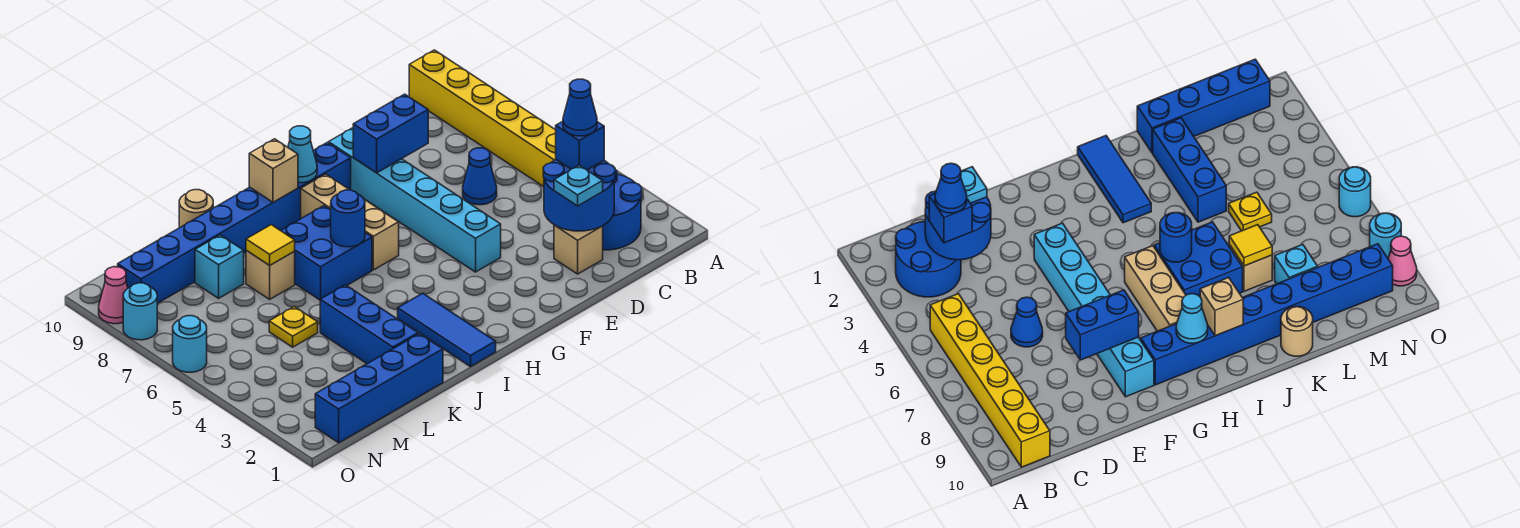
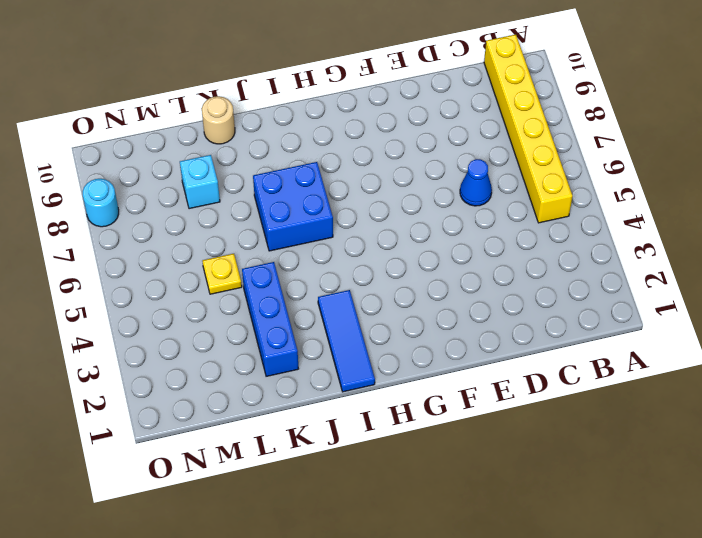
none -> blue 2x2 round brick [603,170,642,250]
none -> tan 1x1 brick [554,225,603,274]
none -> cyan 1x6 brick [329,128,501,272]

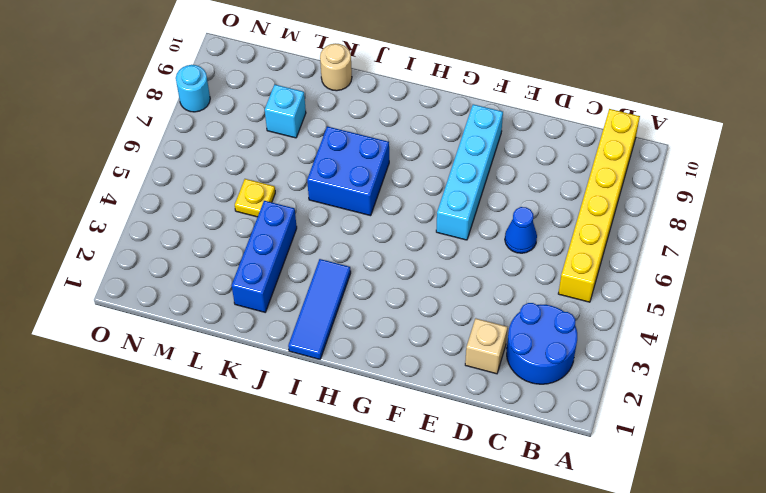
cyan 1x4 brick [436,104,503,240] -> cyan 1x6 brick [329,128,501,272]
none -> blue 1x8 brick [118,143,351,303]
none -> tan 1x3 brick [301,174,399,270]
none -> blue 1x4 brick [315,334,443,443]

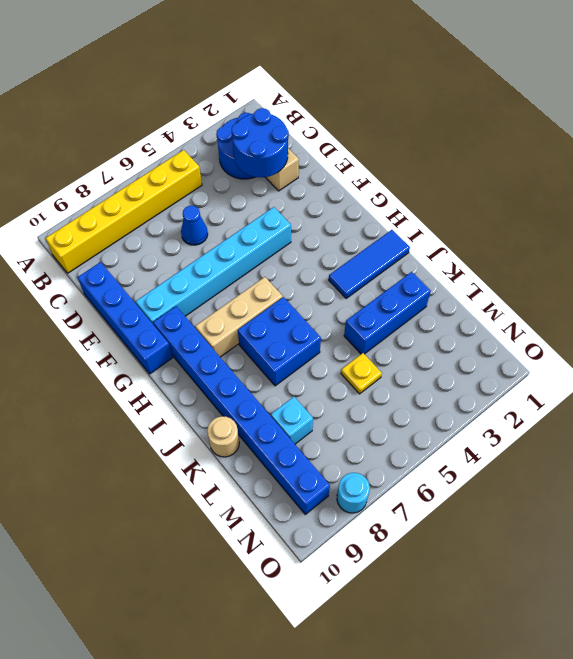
blue 1x4 brick [77,262,172,374] -> blue 1x4 brick moved to [315,334,443,443]
none -> tan 1x1 brick [246,251,295,299]
none -> cyan 1x1 round brick [173,316,207,372]
none -> pink 1x1 cone [99,267,128,324]

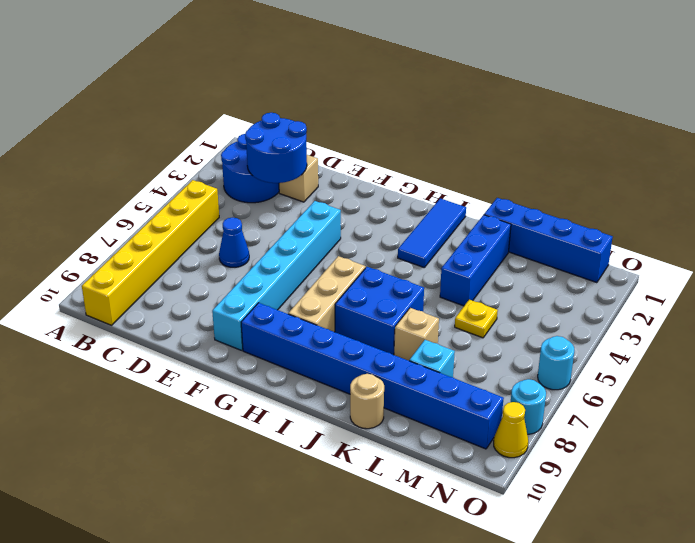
yellow 1x1 cone [494,402,528,458] -> pink 1x1 cone [99,267,128,324]
none -> blue 1x2 brick [353,94,428,173]
none -> cyan 1x1 cone [288,126,317,183]
none -> blue 1x1 round brick [331,190,365,247]

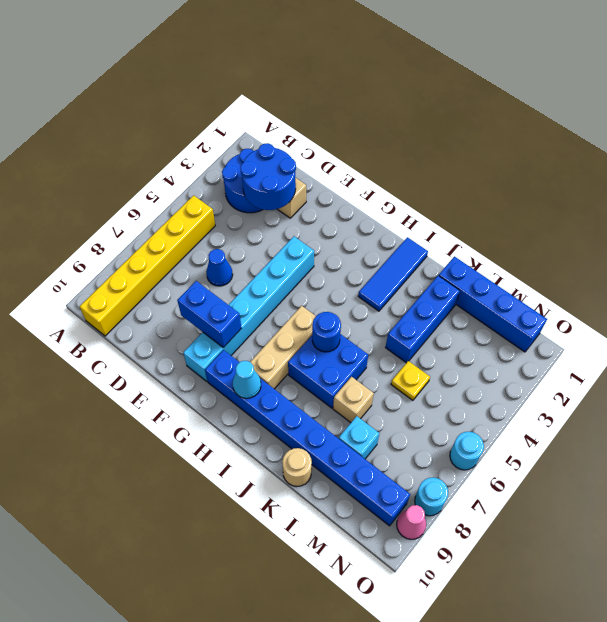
none -> tan 1x1 brick [249,139,298,202]
none -> yellow 1x1 tile [246,225,295,265]
none -> blue 1x1 brick [556,121,604,170]

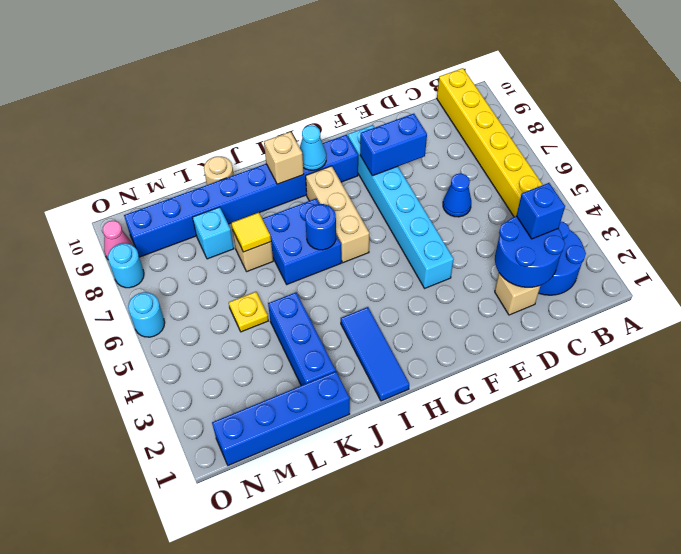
none -> cyan 1x1 plate [554,165,603,206]
none -> blue 1x1 cone [563,79,597,136]

